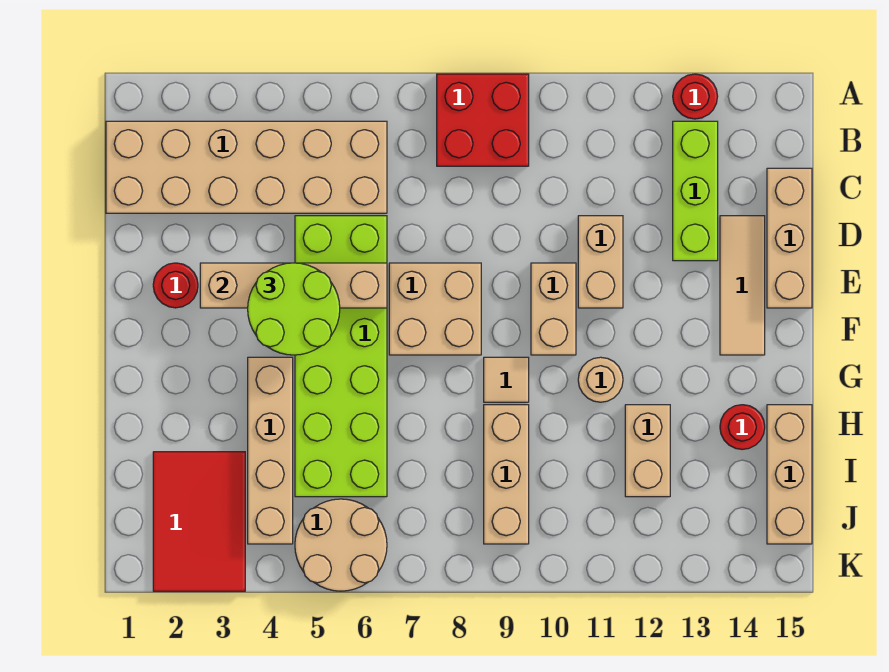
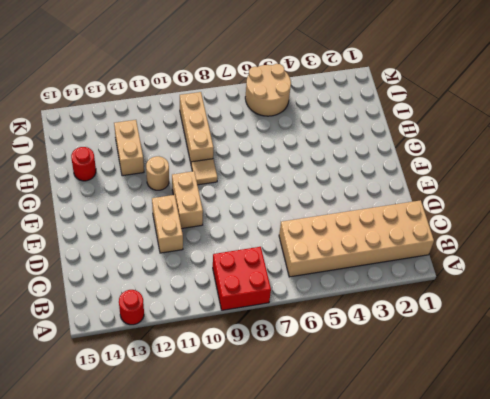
none -> lime 1x3 brick [673,121,718,261]
none -> tan 1x3 brick [767,168,812,308]
none -> lime 2x6 brick [295,216,387,497]

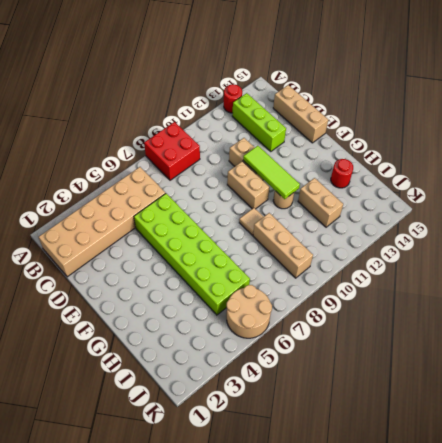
lime 1x3 tile [243,146,300,199] -> none
none -> tan 1x3 tile [720,216,765,355]
none -> red 1x1 round brick [153,263,198,308]
none -> tan 2x2 brick [389,263,481,355]

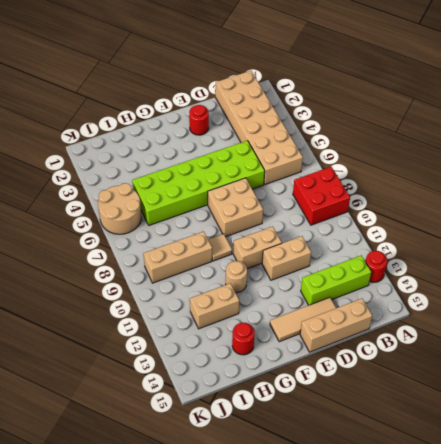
none -> tan 1x4 brick [248,357,293,544]
none -> tan 1x3 brick [767,405,812,544]
none -> red 2x3 tile [153,452,245,591]

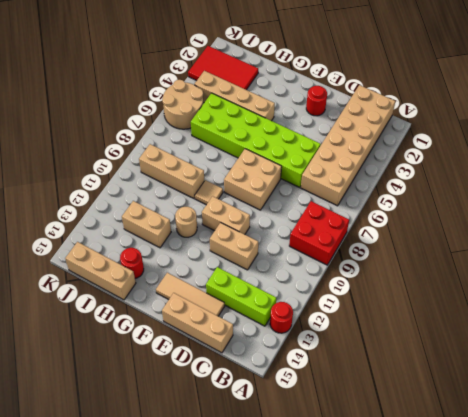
none -> tan 1x4 brick [200,263,387,308]
none -> lime 2x2 round brick [248,263,340,355]

